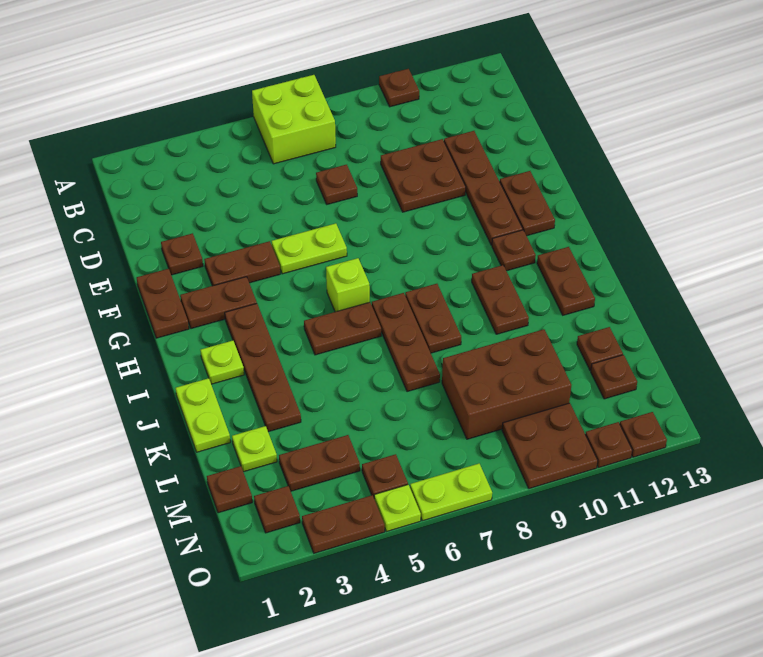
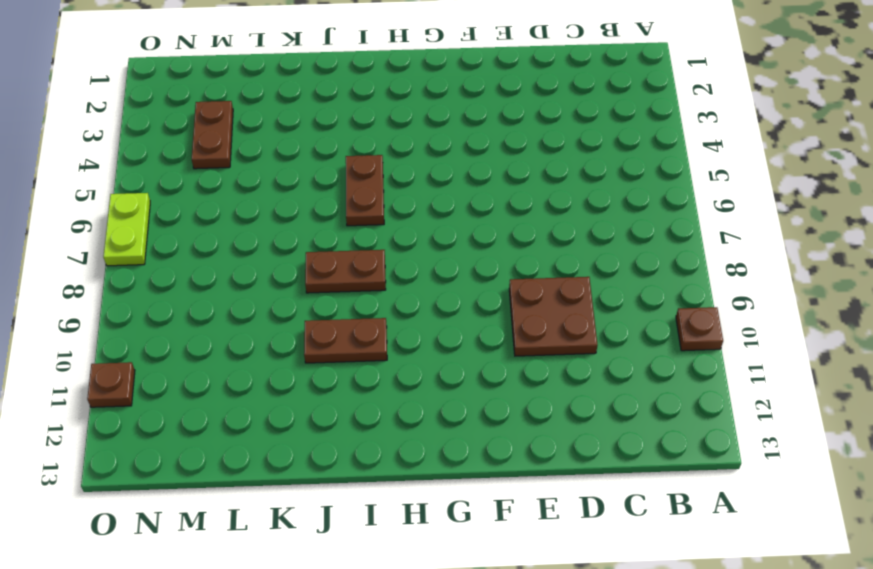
none -> lime 2x2 brick [252,75,336,164]
none -> brown 1x1 plate [316,165,357,204]
none -> brown 1x4 plate [444,131,523,245]
none -> brown 1x1 plate [161,233,203,275]

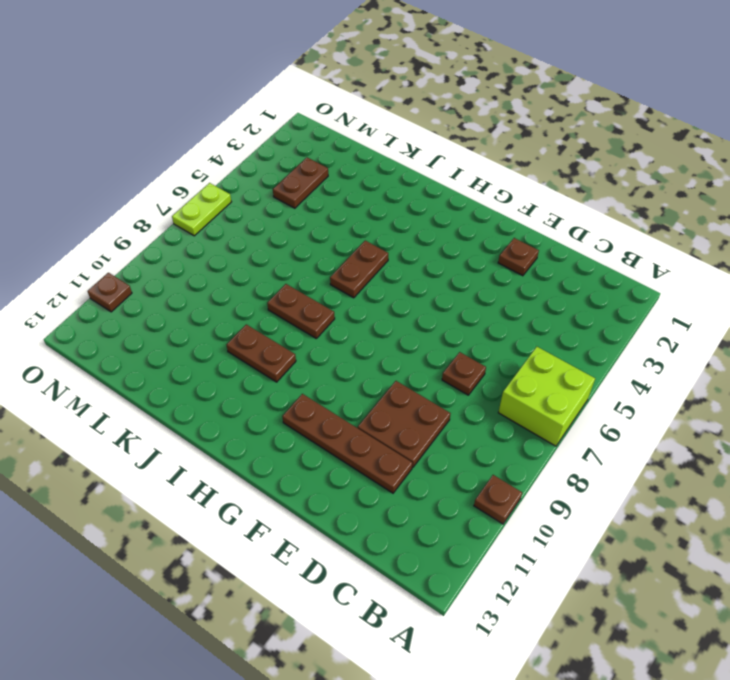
none -> brown 1x2 plate [137,269,189,338]
none -> brown 1x2 plate [204,241,280,286]
none -> lime 1x2 plate [272,223,347,274]
none -> brown 1x2 plate [500,171,555,236]

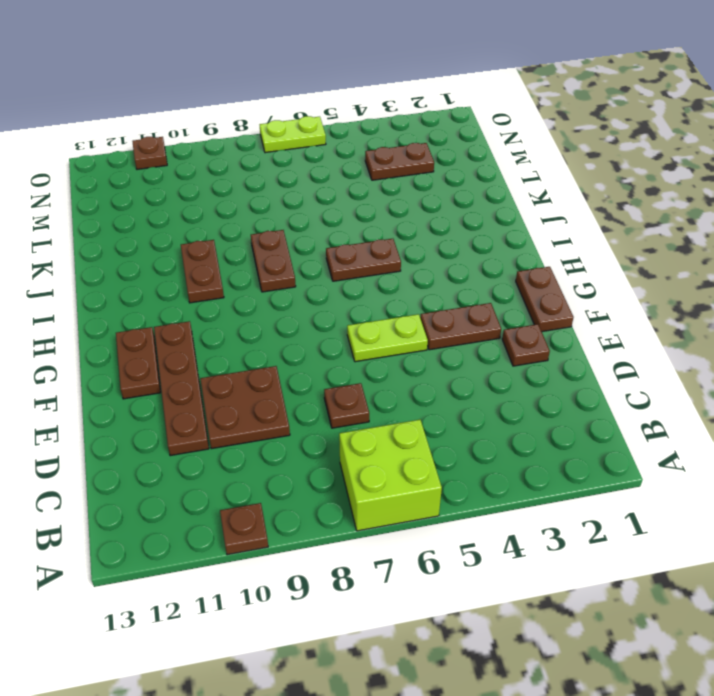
none -> brown 1x2 plate [180,277,257,329]
none -> brown 1x4 plate [225,304,301,432]
none -> lime 1x1 brick [326,258,370,312]
none -> brown 1x1 plate [492,230,536,271]

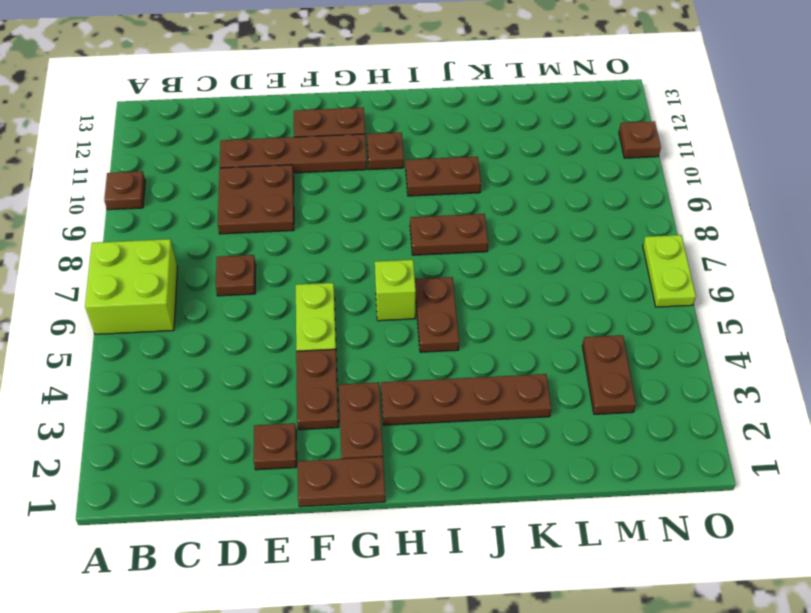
none -> lime 1x1 plate [200,341,244,384]
none -> brown 1x3 plate [372,293,440,392]
none -> brown 1x2 plate [537,247,595,315]
none -> lime 1x2 plate [176,378,230,452]

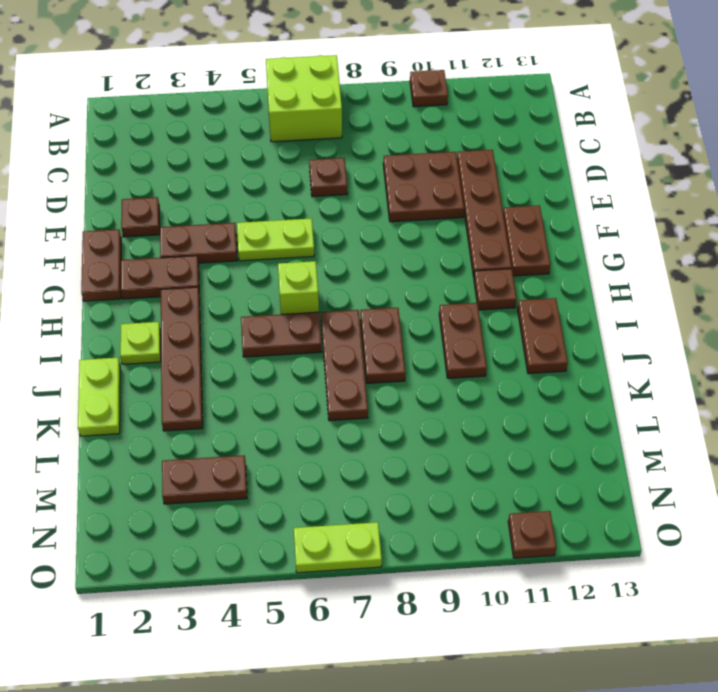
none -> lime 1x1 plate [232,426,277,472]
none -> brown 2x3 brick [442,329,571,439]
none -> brown 1x1 plate [577,327,623,371]
none -> brown 1x1 plate [207,466,252,513]

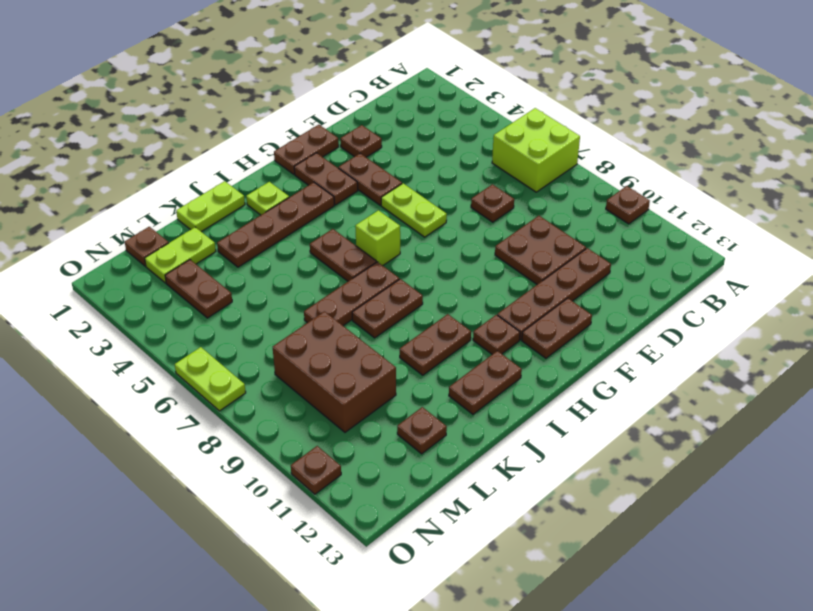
lime 1x2 plate [145,227,216,283] -> lime 1x1 plate [232,426,277,472]
none -> brown 1x1 plate [591,355,637,399]
none -> brown 1x1 plate [254,486,300,533]
none -> brown 1x1 plate [362,454,408,497]
none -> brown 2x2 plate [502,403,598,489]

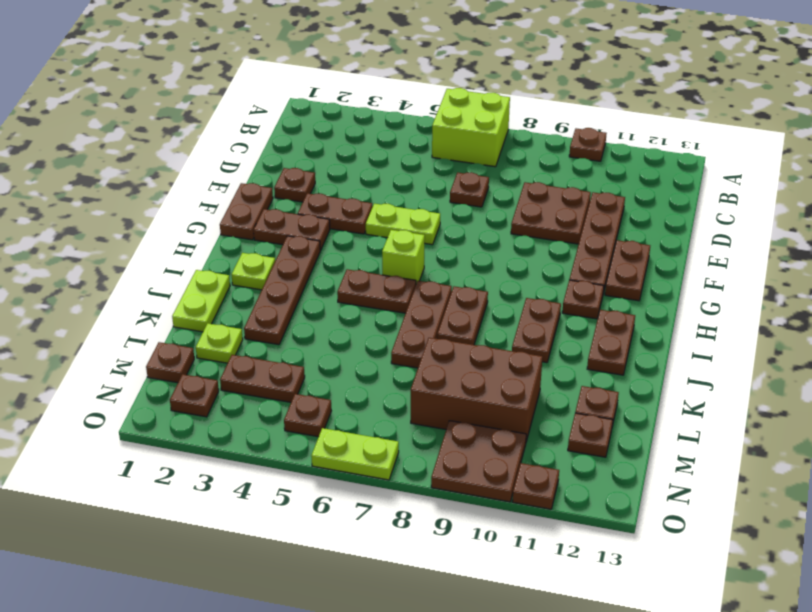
none -> brown 1x2 plate [302,495,385,553]
none -> lime 1x1 plate [374,485,421,532]
none -> brown 1x1 plate [620,412,667,457]

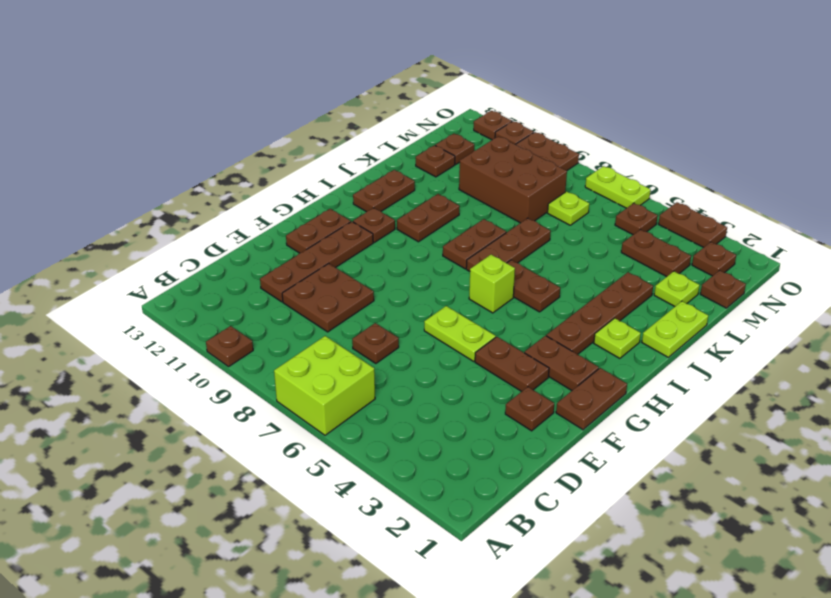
lime 1x1 plate [548,192,589,225] -> lime 1x1 plate moved to [374,485,421,532]

